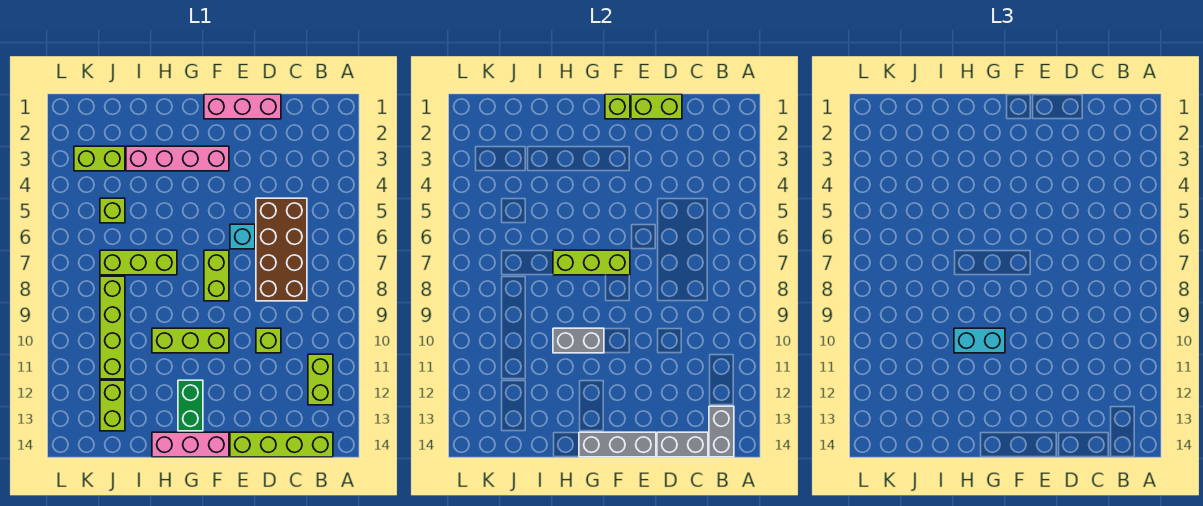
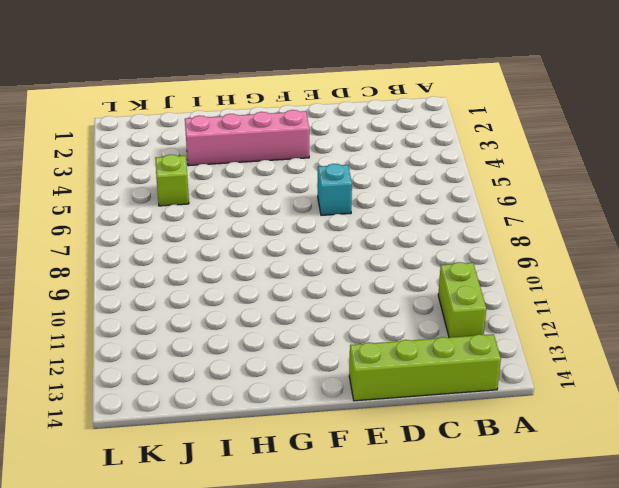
none -> brown 2x4 brick [256,198,307,301]
none -> pink 1x3 brick [204,94,281,119]
none -> lime 1x1 brick [256,328,281,353]

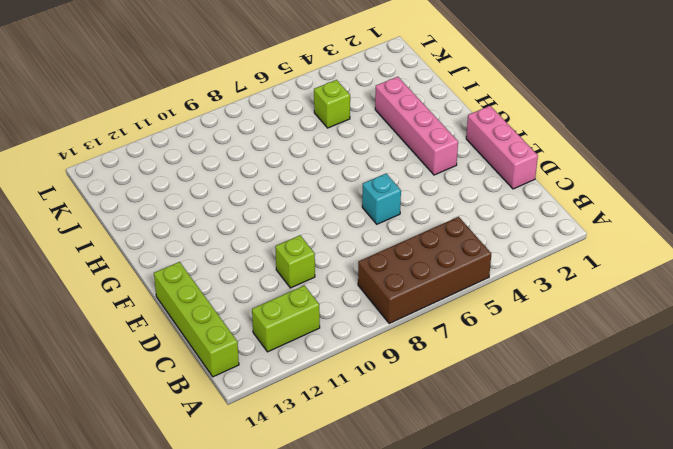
brown 2x4 brick [358,217,491,324] -> brown 2x4 brick moved to [256,198,307,301]
none -> lime 1x2 brick [204,250,229,301]
none -> lime 1x3 brick [152,328,229,353]
none -> pink 1x3 brick [152,432,229,457]

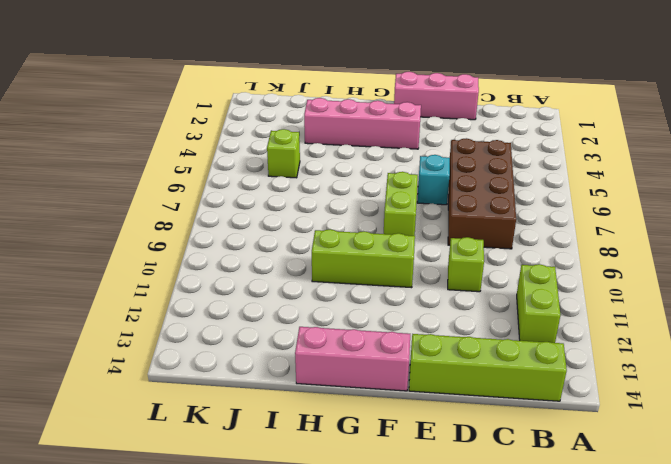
none -> green 1x2 brick [178,380,203,431]
none -> lime 1x3 brick [100,250,177,275]
none -> lime 1x2 brick [74,146,125,171]

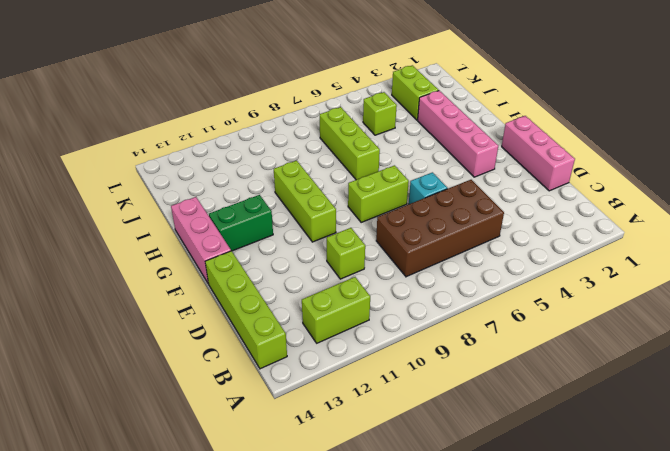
none -> lime 1x4 brick [100,276,125,379]
none -> lime 1x2 brick [100,380,125,431]
none -> grey 1x2 brick [709,406,734,457]

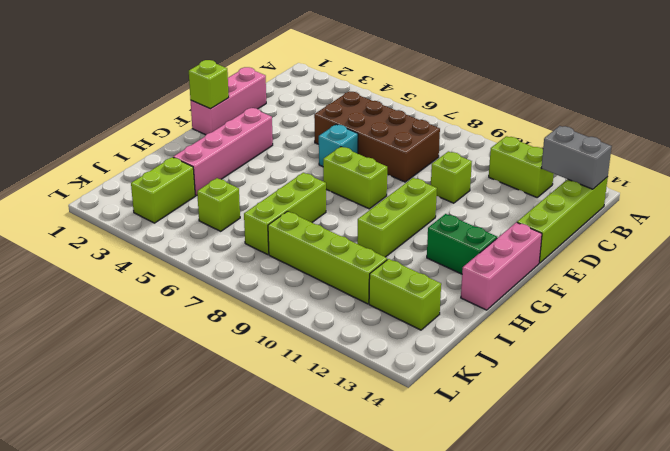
none -> grey 1x2 brick [657,432,708,457]
none -> lime 1x2 brick [631,94,682,119]
none -> grey 1x3 brick [579,432,656,457]

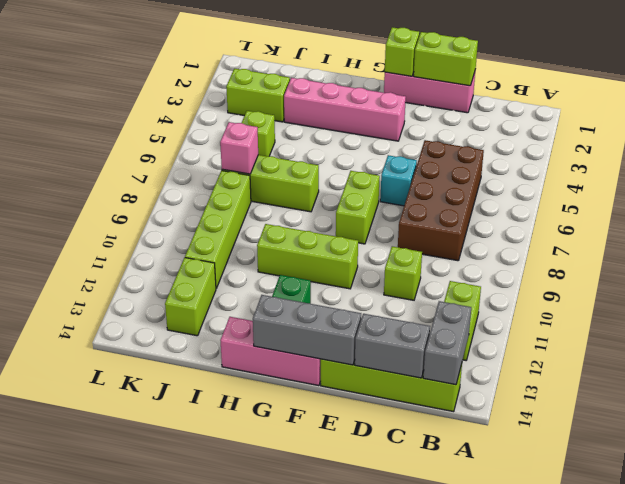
pink 1x1 brick [220,122,258,174] -> none
none -> lime 1x3 brick [553,250,630,275]
none -> grey 1x2 brick [553,328,604,353]
none -> cyan 1x2 brick [954,328,1005,353]

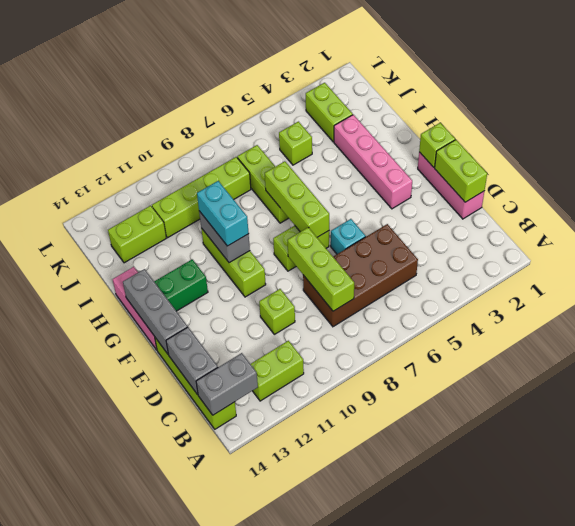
lime 1x3 brick [288,227,354,311] -> none

